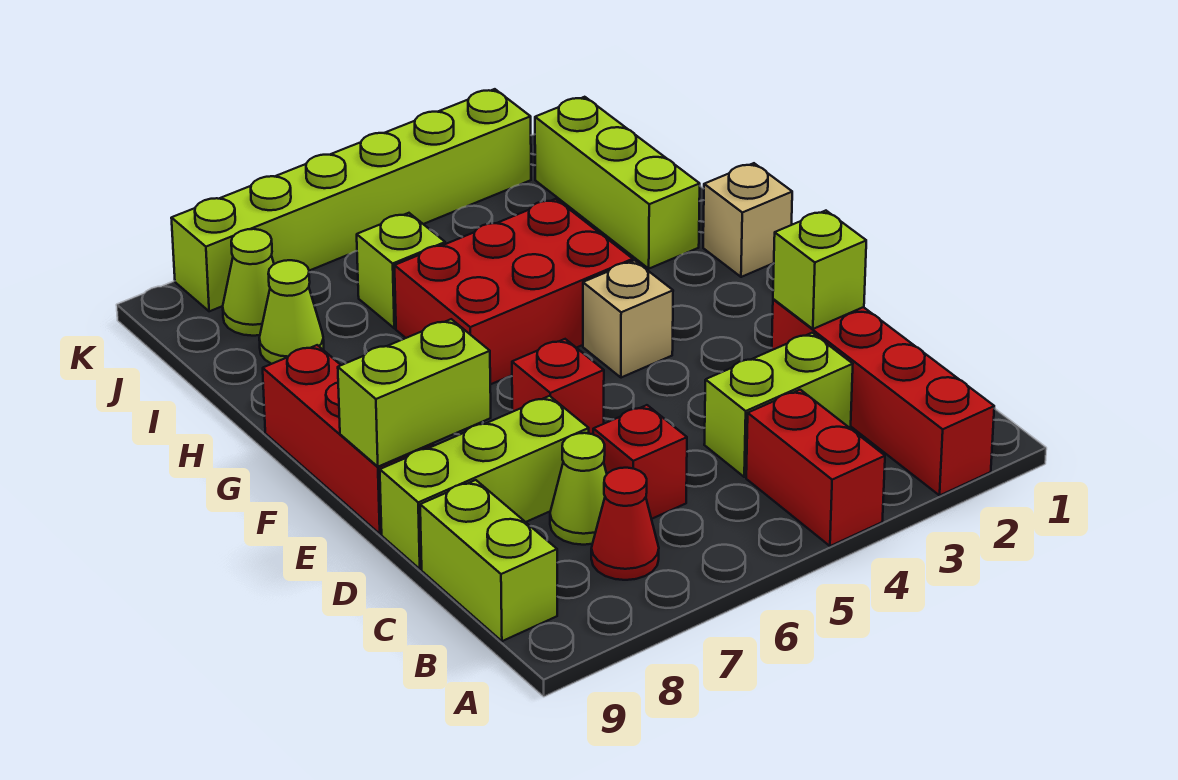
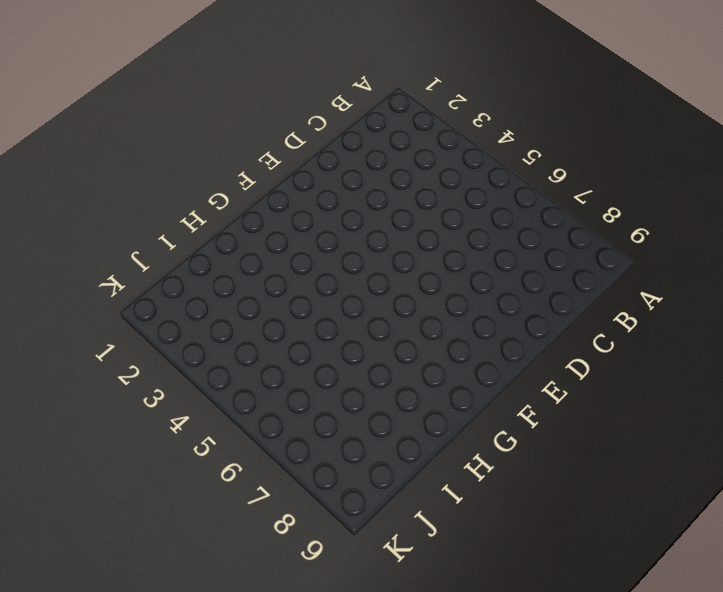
none -> red 1x4 brick [772,299,994,495]
none -> red 1x2 brick [746,390,885,546]
none -> red 1x1 cone [591,468,659,580]

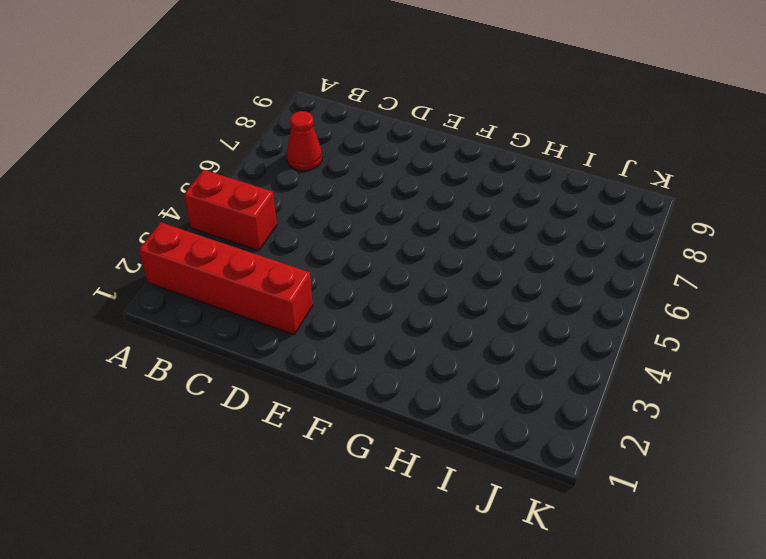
none -> lime 1x2 brick [420,480,557,641]
none -> lime 1x2 brick [704,333,853,477]
none -> red 1x1 brick [593,405,687,519]

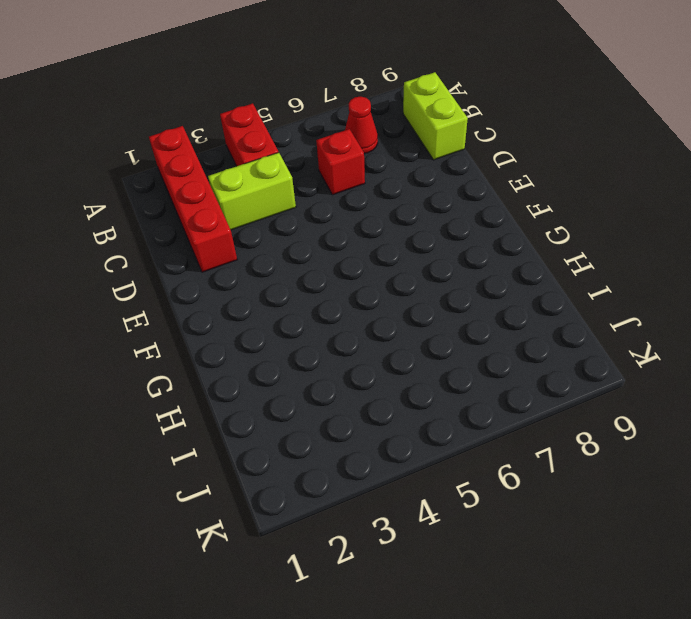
none -> lime 1x1 cone [550,433,607,545]
none -> lime 1x3 brick [380,396,589,569]
none -> red 1x1 brick [512,339,604,434]

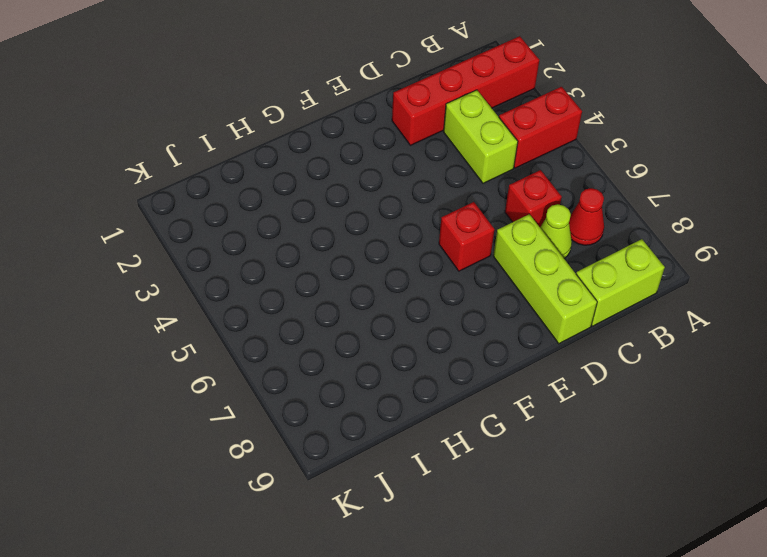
none -> red 1x3 brick [263,345,433,534]
none -> tan 1x1 brick [583,260,673,378]
none -> tan 1x1 brick [703,163,792,277]

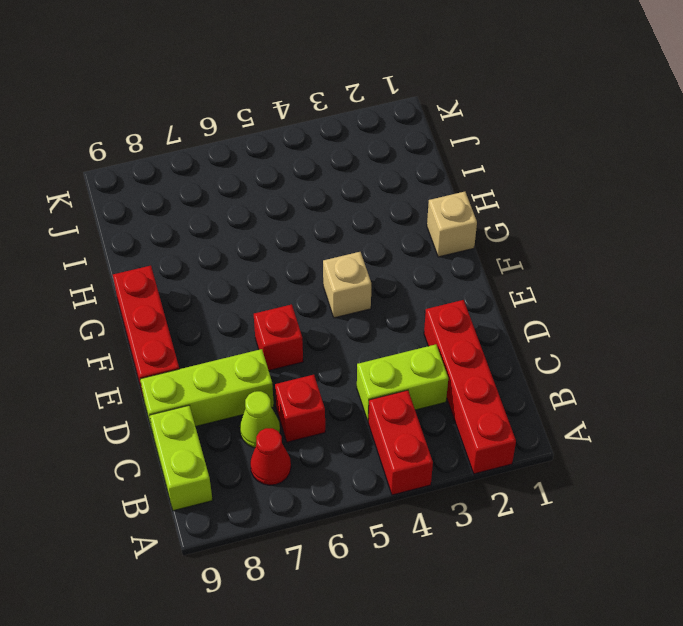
none -> red 2x3 brick [395,199,633,385]
none -> lime 1x3 brick [535,97,700,269]
none -> lime 1x1 brick [357,213,445,328]

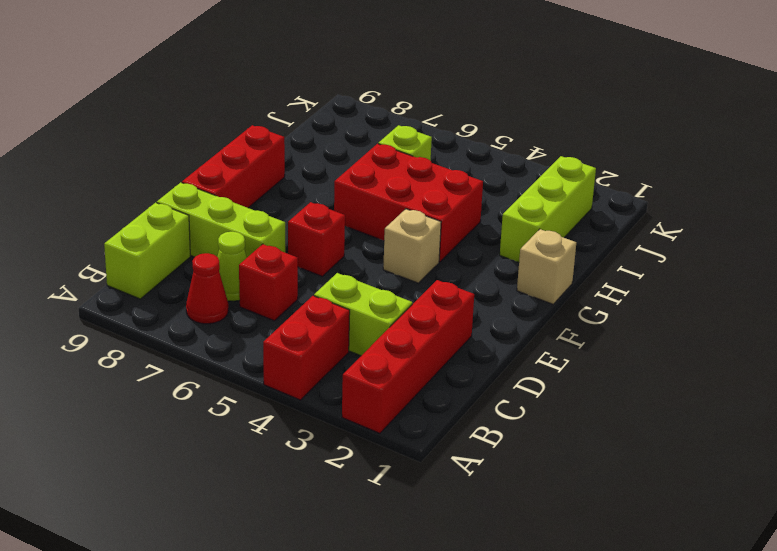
none -> lime 1x1 cone [259,260,324,364]
none -> lime 1x1 cone [223,229,274,336]
none -> lime 1x6 brick [171,89,531,311]

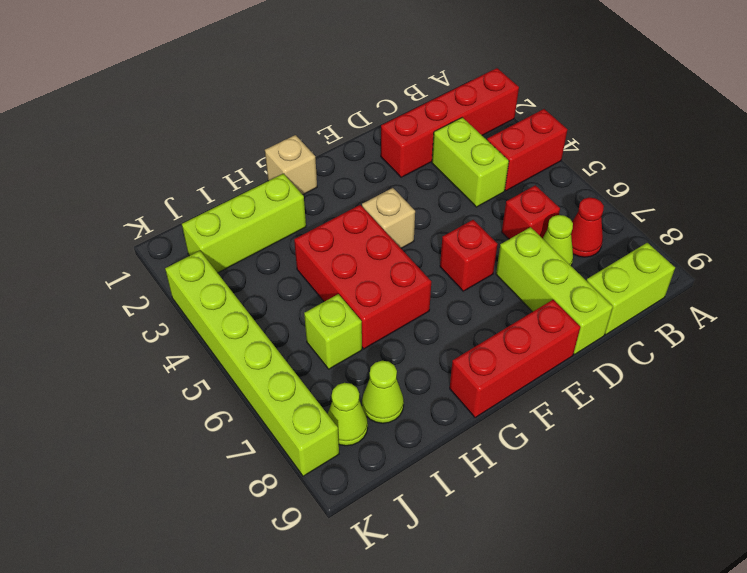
none -> lime 1x1 brick [773,211,866,329]
none -> lime 1x2 brick [338,319,491,467]

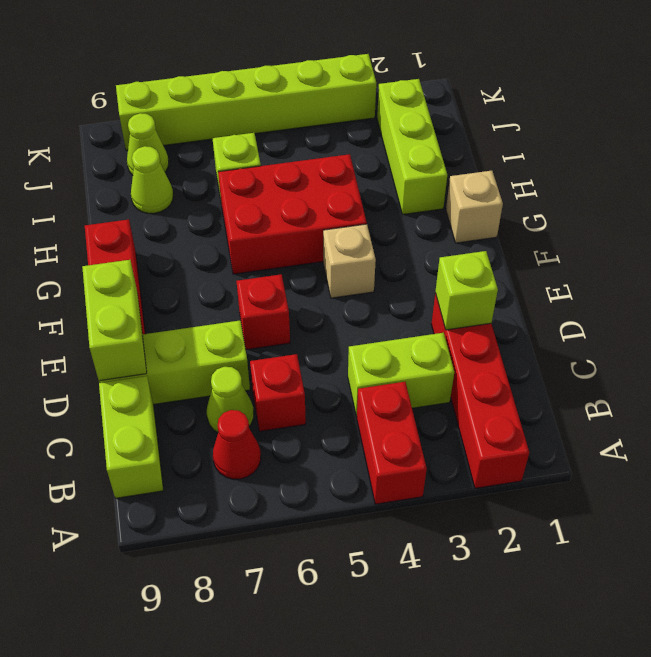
lime 1x2 brick [82,260,147,381] -> lime 1x2 brick turned to [338,319,491,467]

